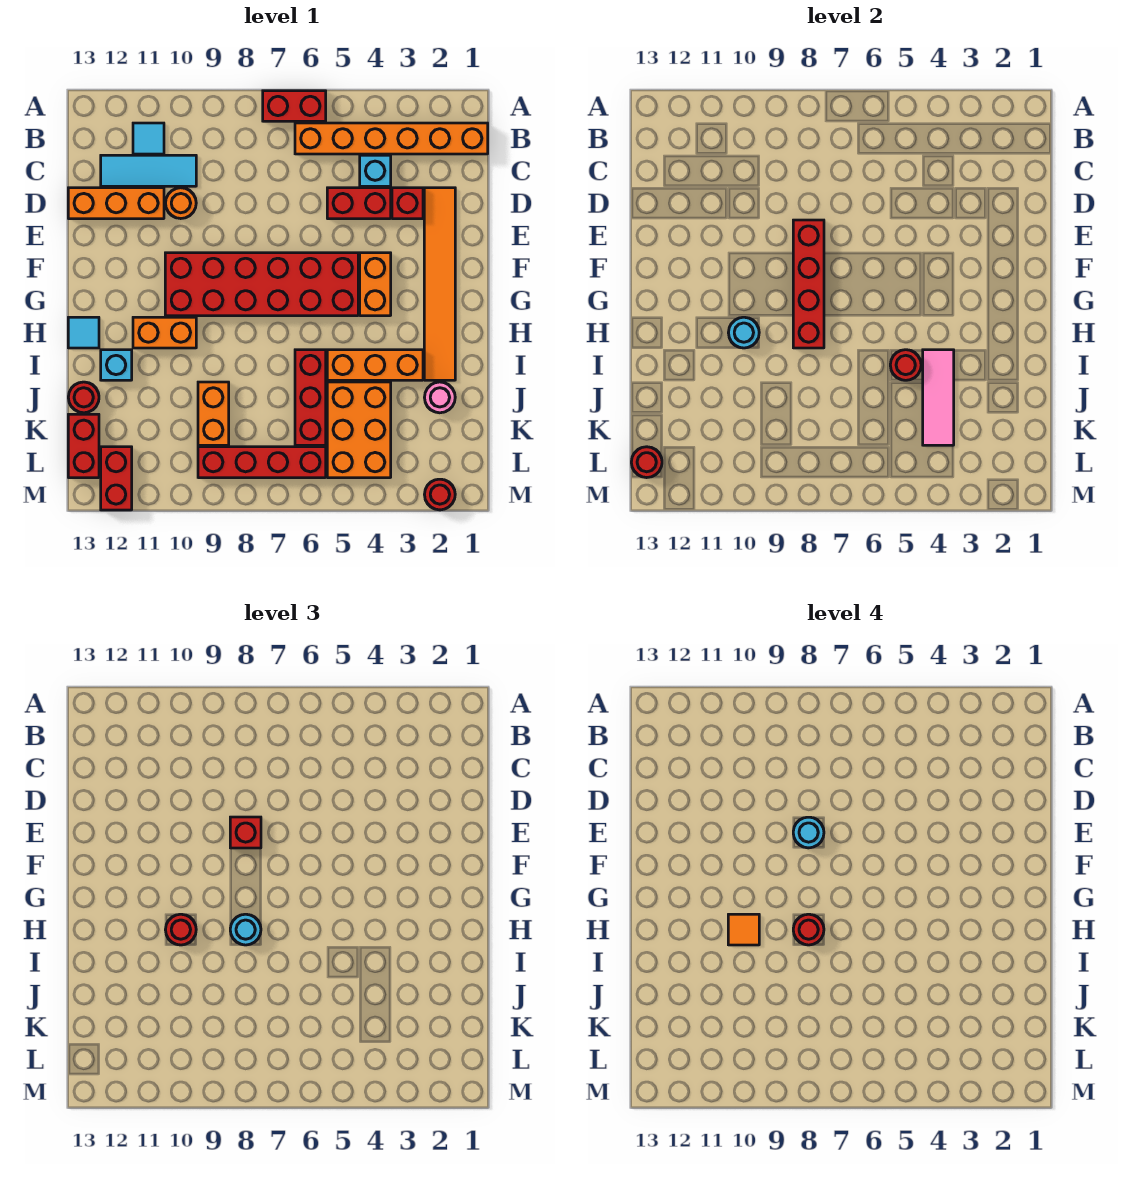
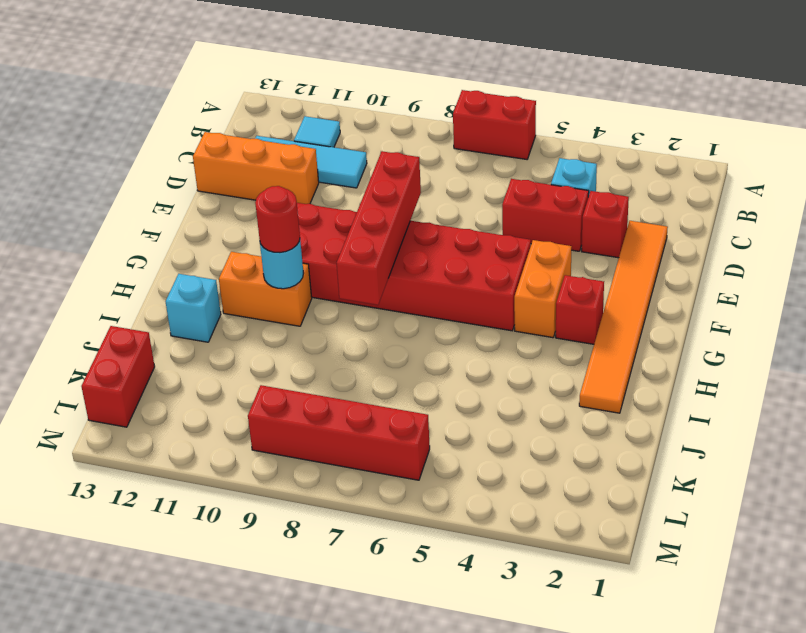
red 1x1 brick [556,275,604,344] -> red 1x1 brick moved to [230,817,261,848]
none -> orange 1x6 brick [295,123,488,154]
none -> orange 1x1 round brick [166,188,196,219]
none -> cyan 1x1 tile [68,317,99,348]
none -> orange 1x3 brick [327,350,423,380]

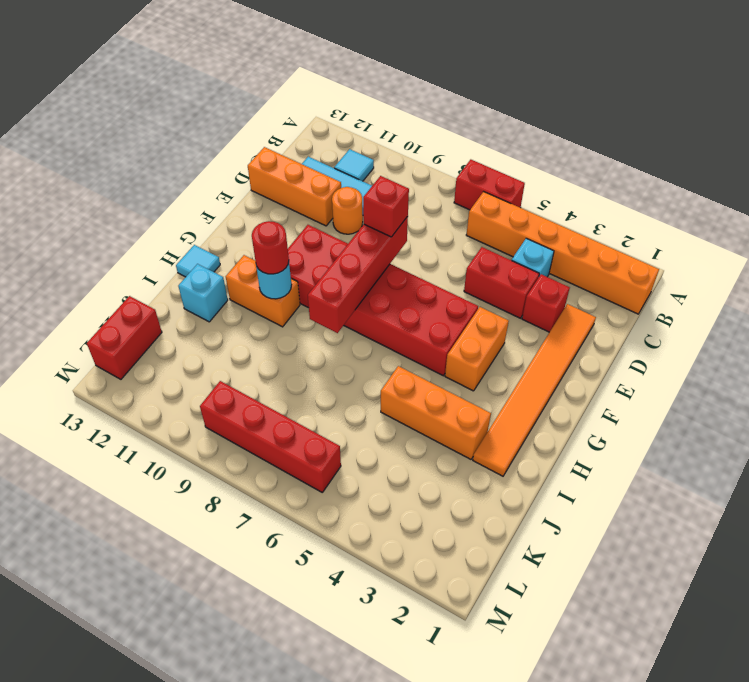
none -> red 1x3 brick [295,350,326,445]
none -> pink 1x1 round brick [425,382,455,413]
none -> orange 2x3 brick [327,382,391,478]
none -> orange 1x2 brick [198,382,229,445]

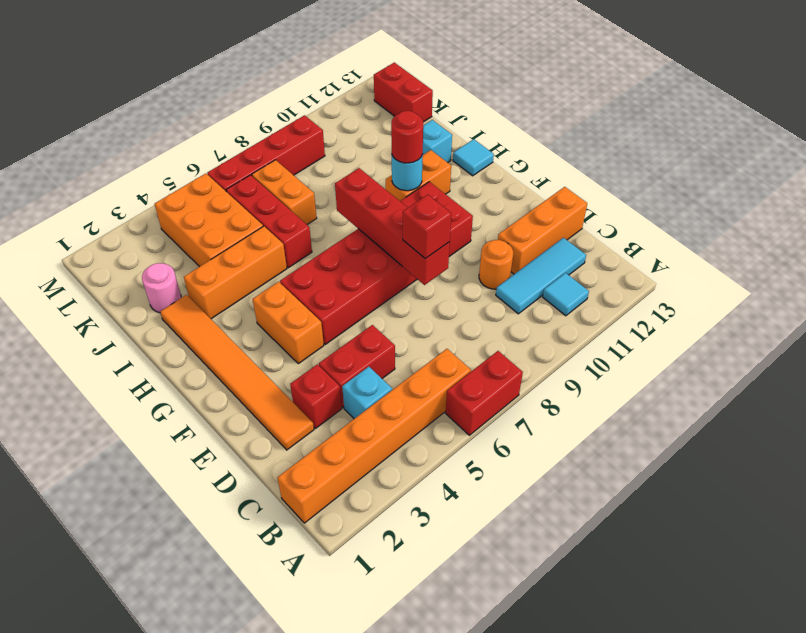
orange 1x2 brick [252,160,317,224] -> orange 1x2 brick moved to [198,382,229,445]
none -> red 1x1 round brick [68,382,99,413]
none -> red 1x2 brick [101,447,132,510]
none -> red 1x1 round brick [425,479,455,510]
none -> pink 1x3 tile [923,350,954,445]

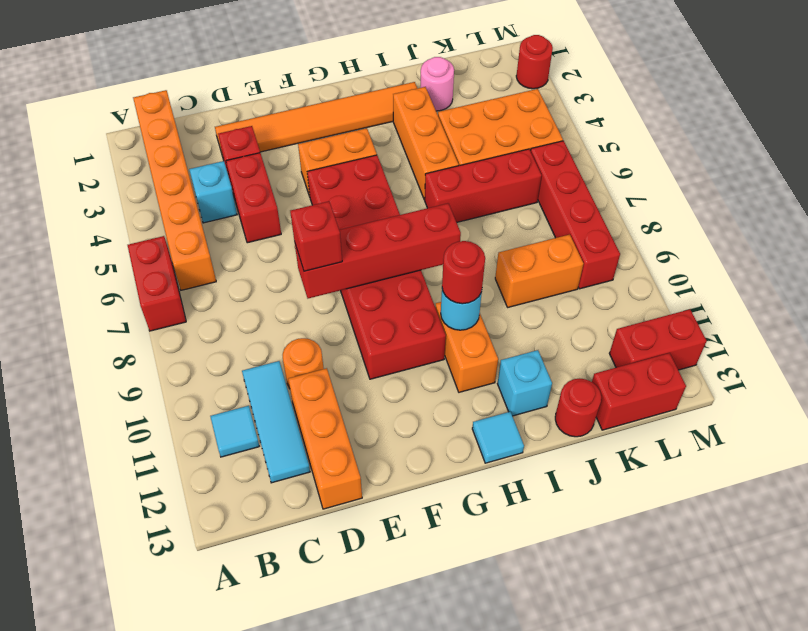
none -> pink 1x3 tile [923,350,954,445]
none -> red 1x1 round brick [890,350,921,380]
none -> red 1x1 round brick [631,447,662,478]
none -> cyan 1x1 round brick [230,914,261,945]

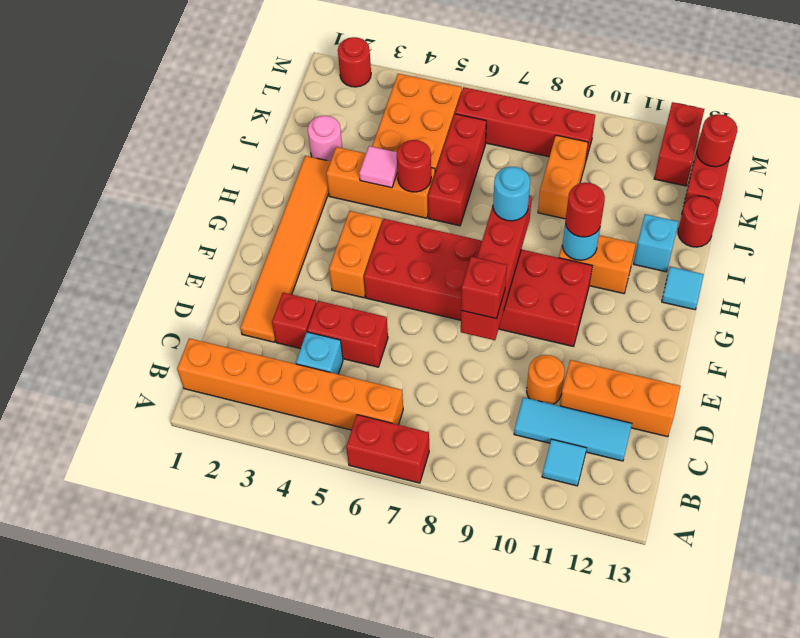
pink 1x1 tile [359,146,397,188] -> pink 1x3 tile [923,350,954,445]
none -> cyan 1x1 round brick [793,817,824,848]
none -> red 1x1 round brick [793,914,824,945]
none -> orange 1x1 tile [728,914,759,945]

